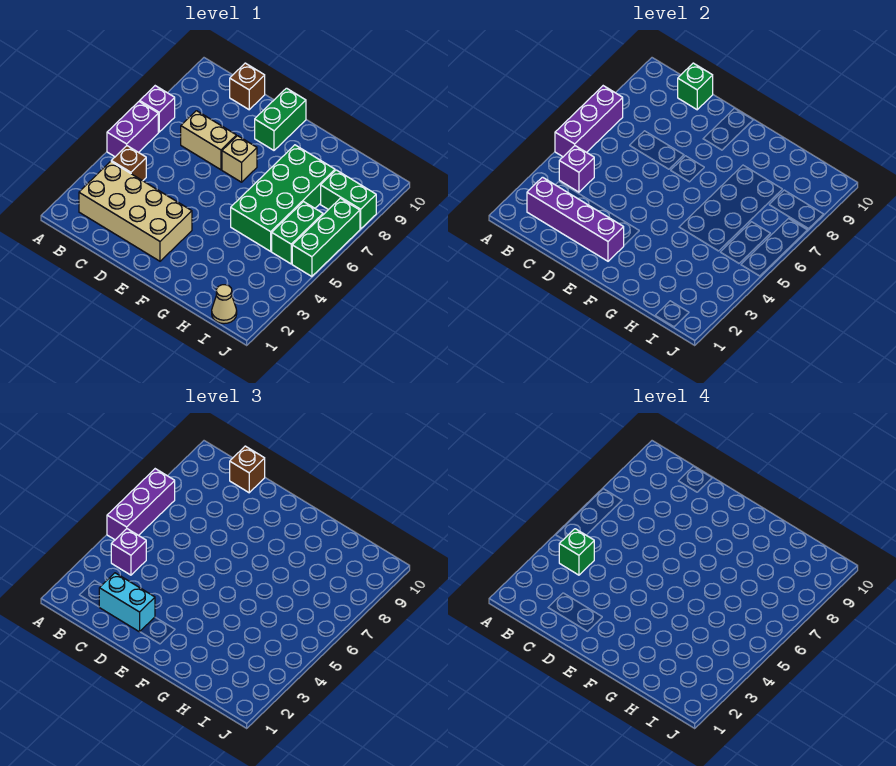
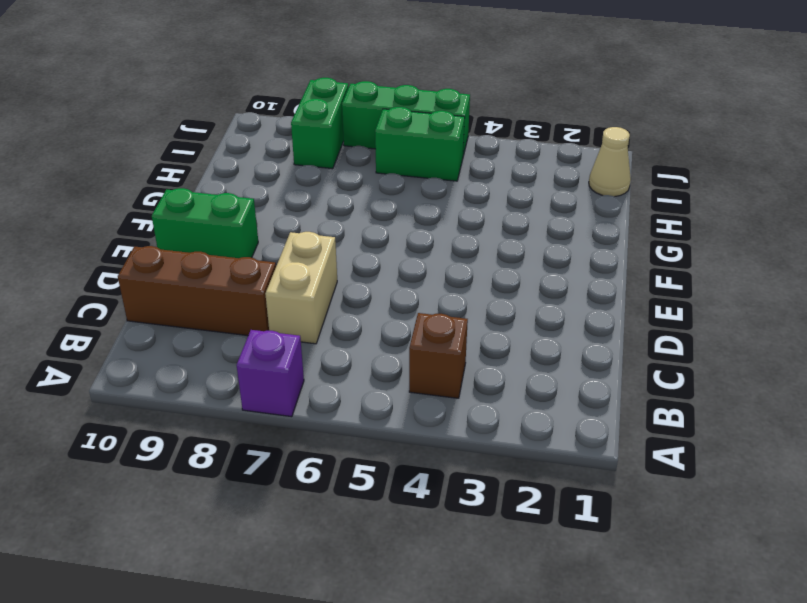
brown 1x3 brick [118,246,276,336] -> brown 1x1 brick [230,63,265,110]
none -> purple 1x2 brick [107,102,158,157]
none -> tan 2x4 brick [79,161,192,261]
none -> tan 1x1 brick [222,136,257,182]

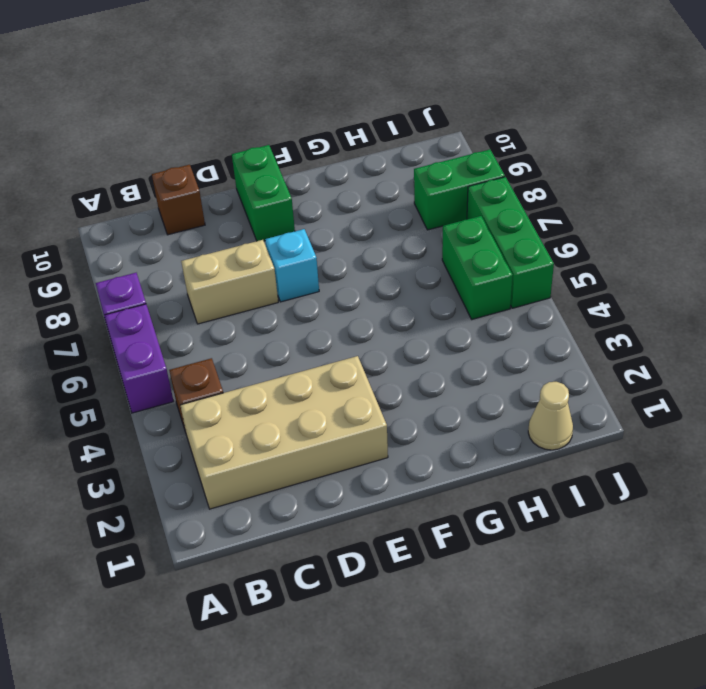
cyan 1x1 brick [265,229,319,302] -> tan 1x1 brick [222,136,257,182]
none -> green 2x4 brick [231,145,335,251]
none -> purple 1x3 brick [555,86,623,157]
none -> purple 1x4 brick [527,177,624,261]

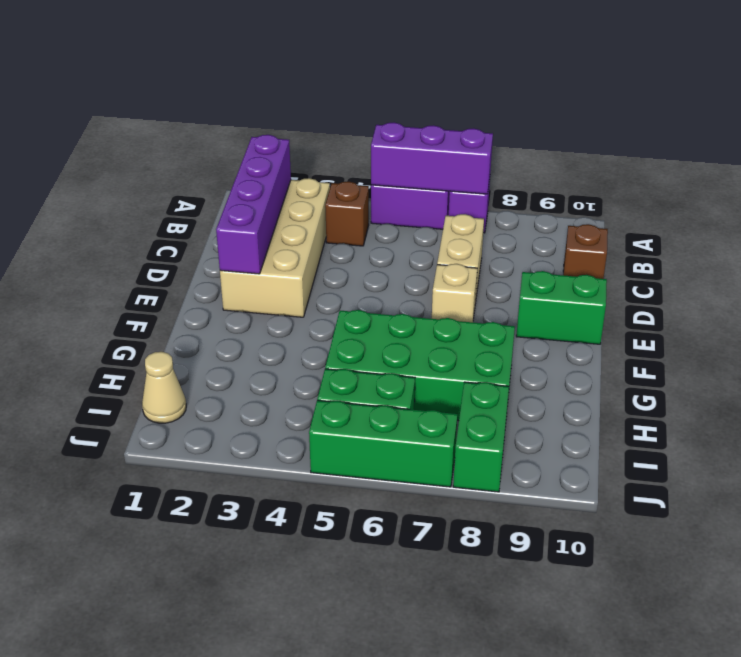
none -> purple 1x1 brick [559,146,594,192]
none -> green 1x1 brick [678,63,713,110]
none -> purple 1x3 brick [107,469,175,540]

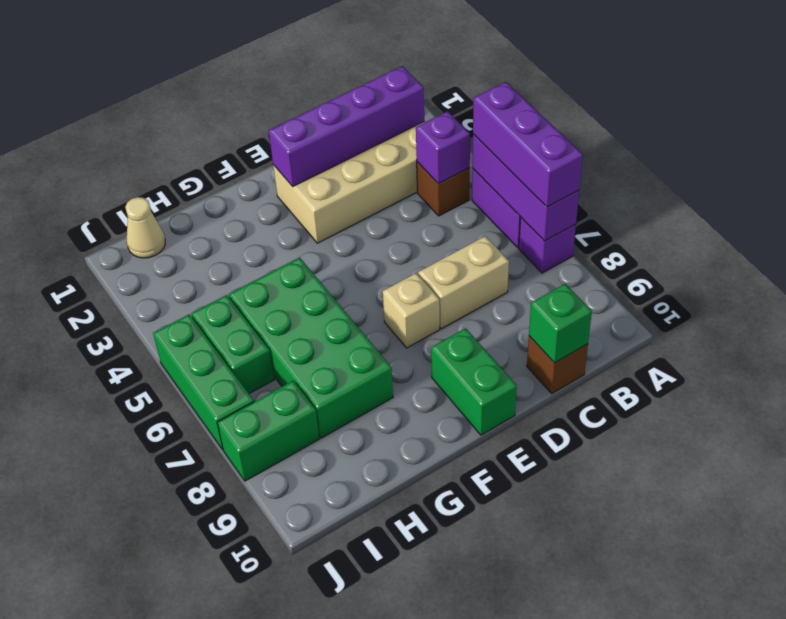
none -> purple 1x1 brick [111,529,146,575]
none -> cyan 1x2 brick [99,573,155,632]
none -> brown 1x1 brick [230,446,265,493]

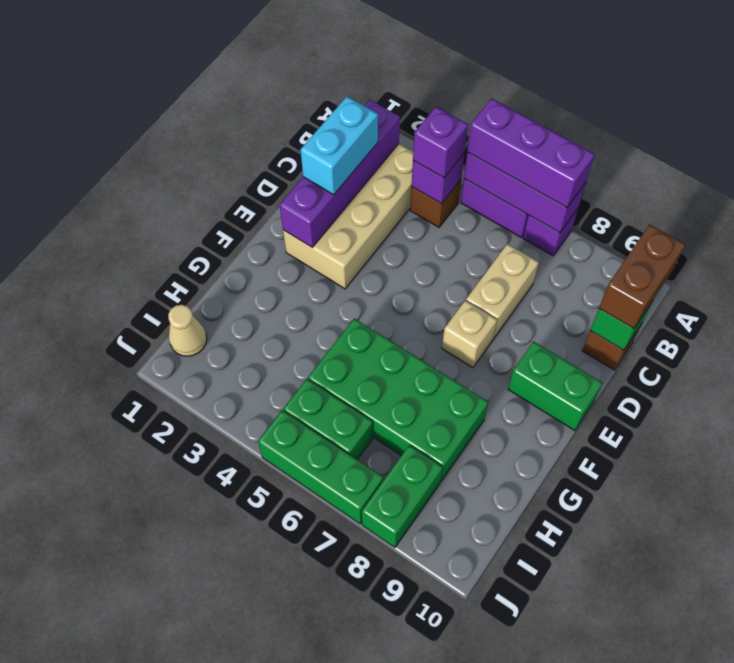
brown 1x2 brick [599,225,685,329] -> brown 1x1 brick [230,446,265,493]
none -> green 1x1 brick [559,529,594,575]

